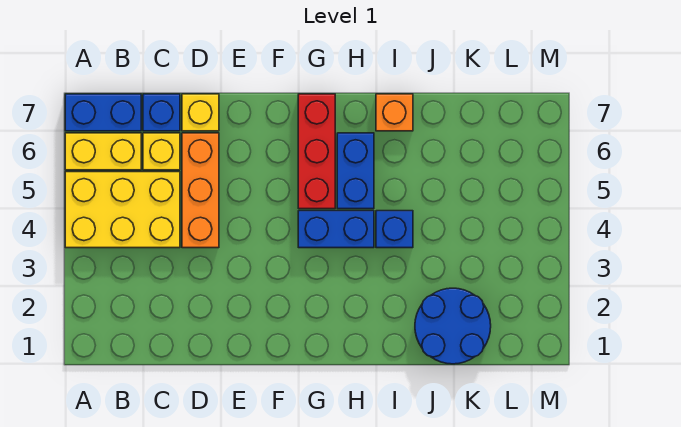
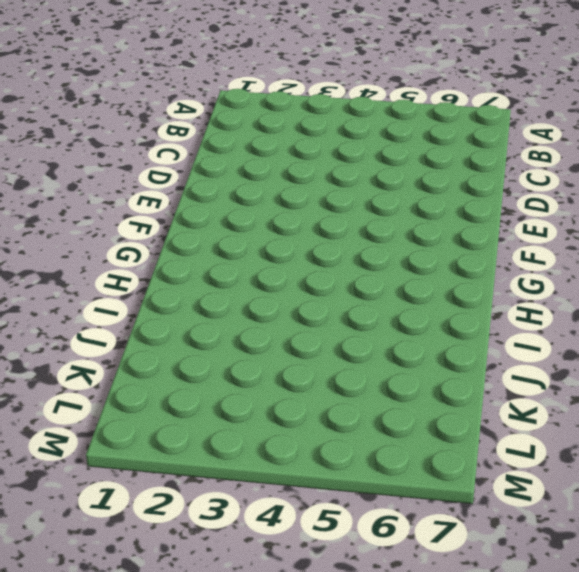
none -> yellow 2x3 brick [65,172,180,248]
none -> yellow 1x2 brick [65,133,141,170]
none -> blue 1x2 brick [65,94,141,131]

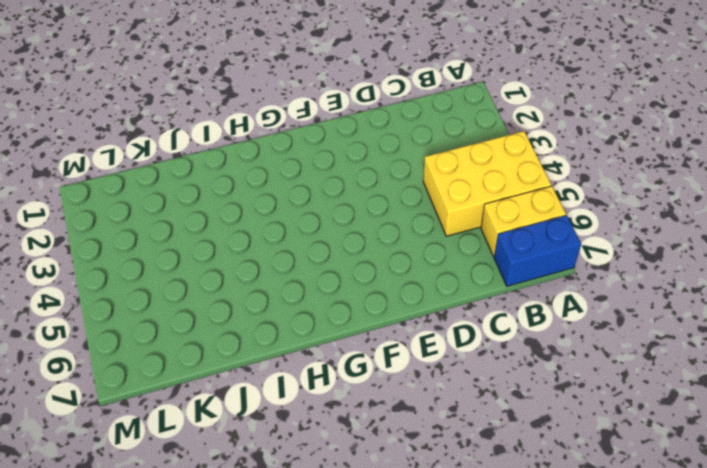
none -> yellow 1x1 brick [143,133,180,170]
none -> blue 1x1 brick [143,94,180,131]
none -> orange 1x3 brick [182,133,219,248]

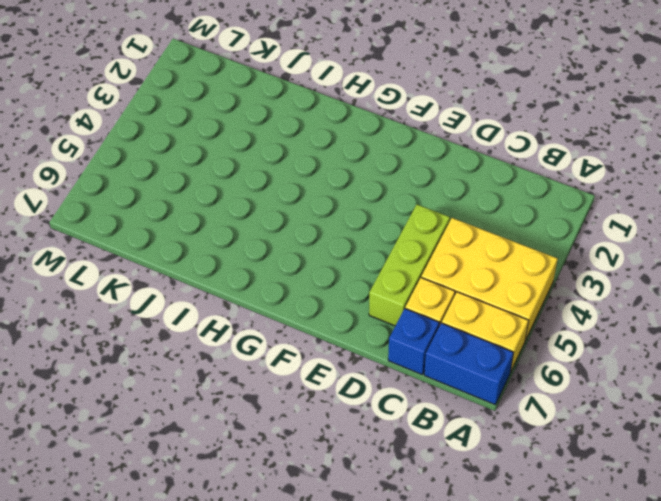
lime 1x3 brick [369,204,450,326] -> orange 1x3 brick [182,133,219,248]
none -> yellow 1x1 brick [182,94,219,131]
none -> blue 1x2 brick [298,211,374,248]
none -> red 1x3 brick [298,94,335,209]

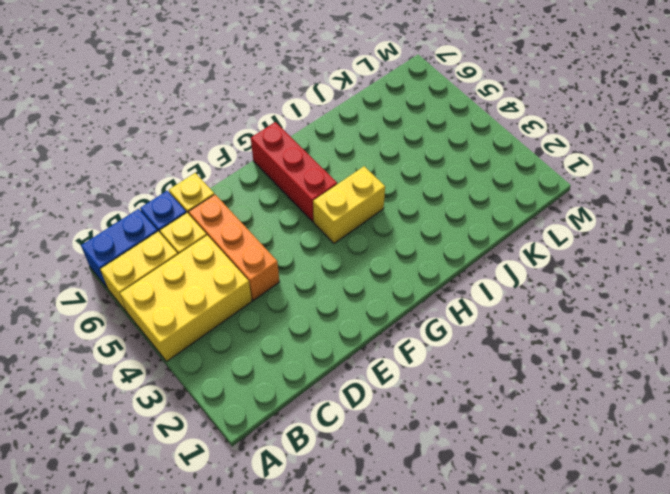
yellow 1x2 brick [313,166,385,243] -> blue 1x2 brick [298,211,374,248]
none -> blue 1x2 brick [337,133,374,209]
none -> blue 1x1 brick [376,211,413,248]
none -> orange 1x1 brick [376,94,413,131]

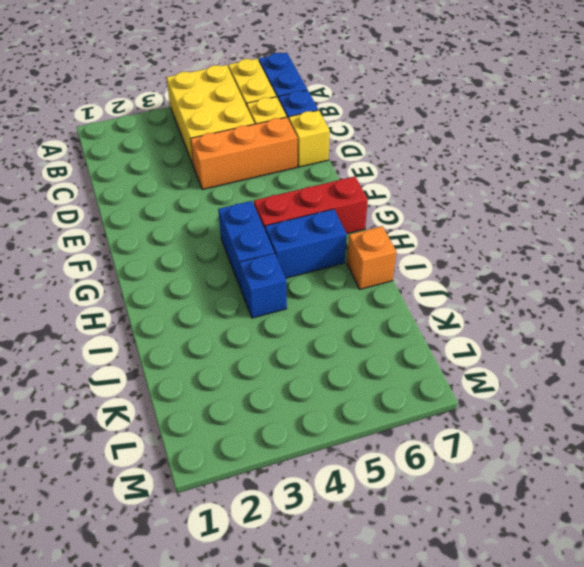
none -> blue 2x2 round brick [415,288,491,364]

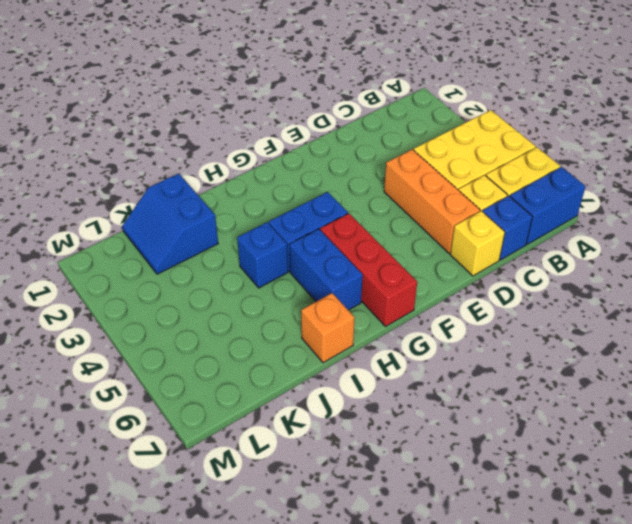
blue 2x2 slope [122,174,218,274] -> blue 2x2 round brick [415,288,491,364]

